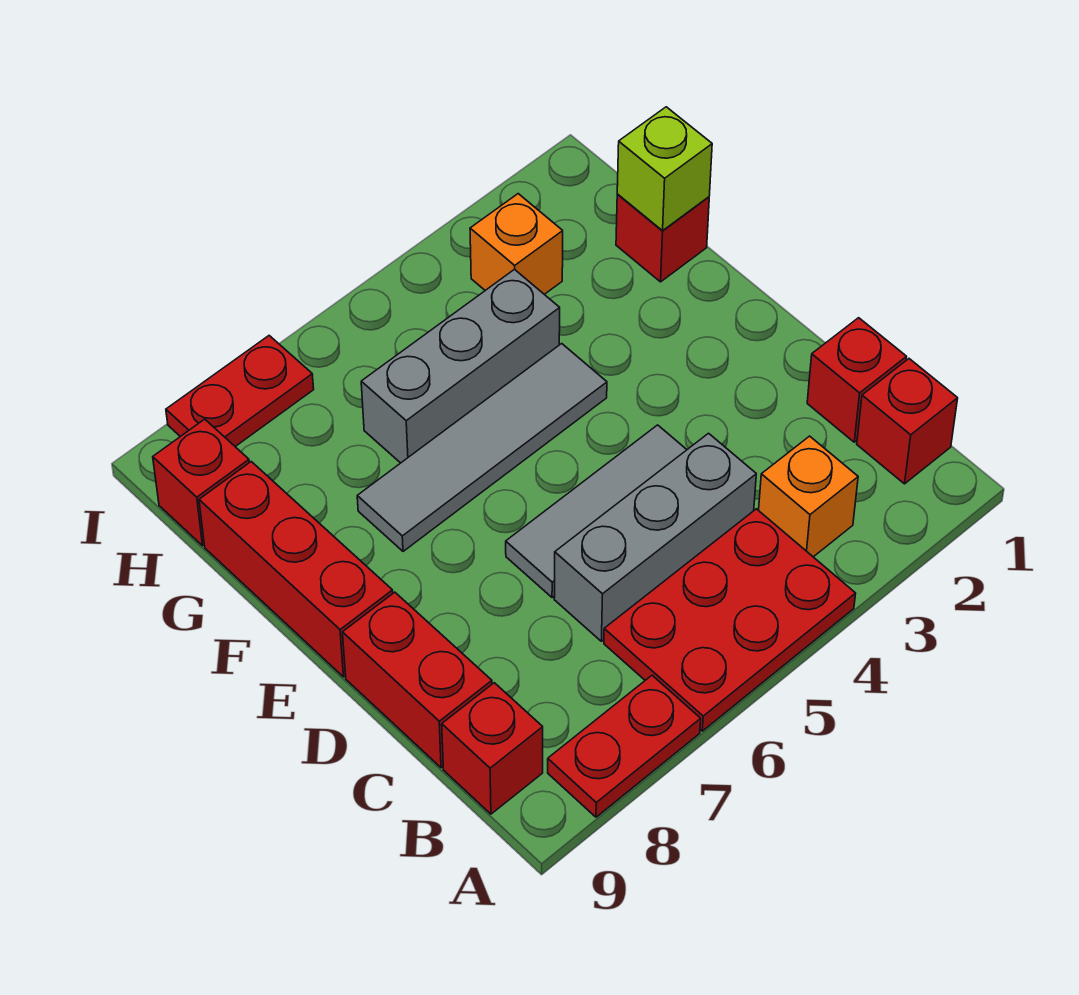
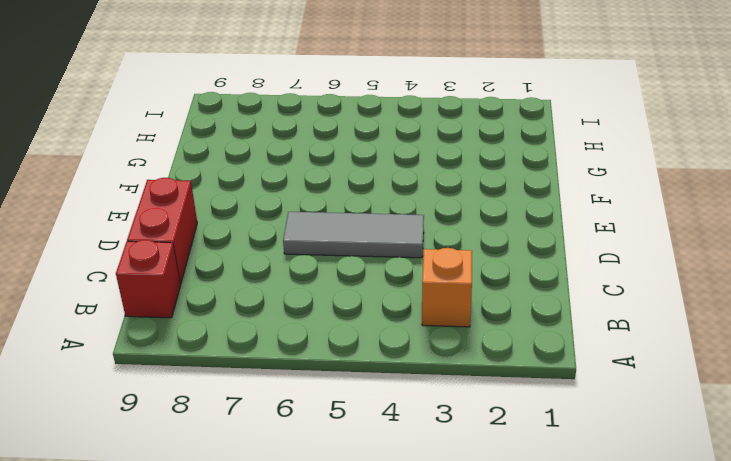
none -> red 2x3 plate [604,509,856,731]
none -> red 1x2 plate [548,675,701,817]
none -> red 1x1 brick [857,359,958,484]

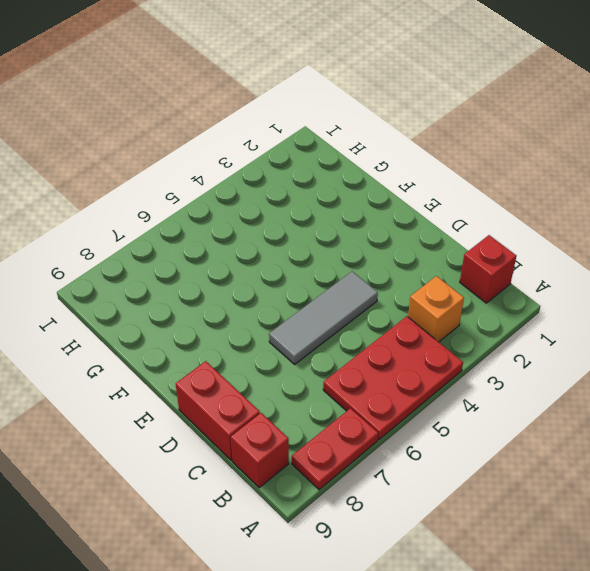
none -> red 1x1 brick [807,318,906,442]
none -> grey 1x3 brick [554,433,756,641]
none -> red 1x3 brick [199,462,393,677]

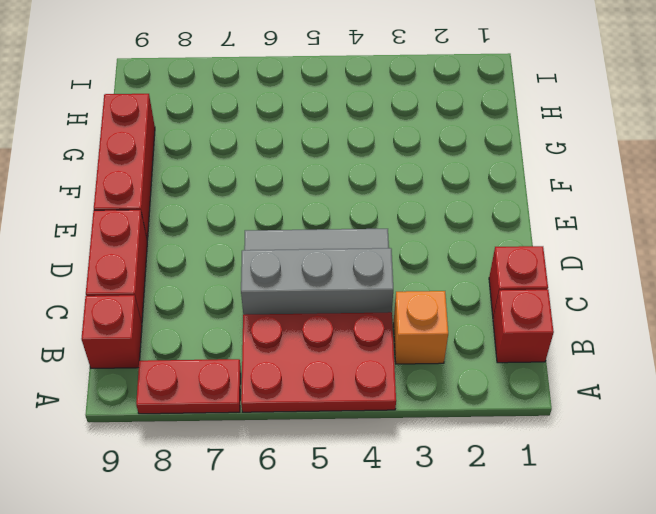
none -> grey 1x4 tile [357,344,607,551]
none -> red 1x1 brick [616,194,709,282]
none -> grey 1x3 brick [361,269,560,463]

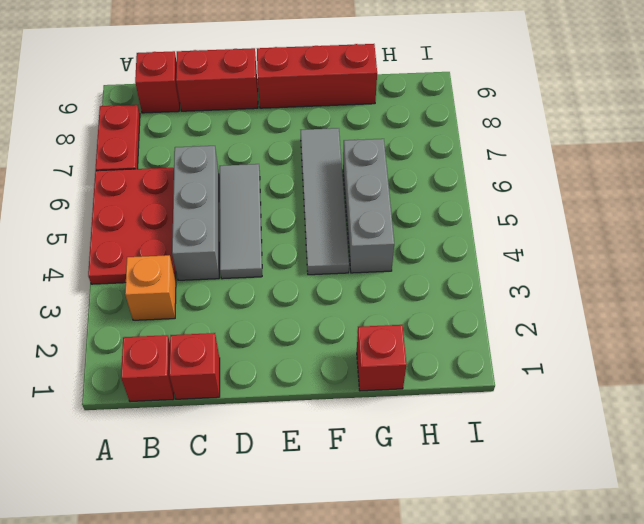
none -> orange 1x1 brick [470,194,563,294]
none -> red 1x1 brick [153,419,249,546]
none -> red 1x2 plate [166,336,314,447]

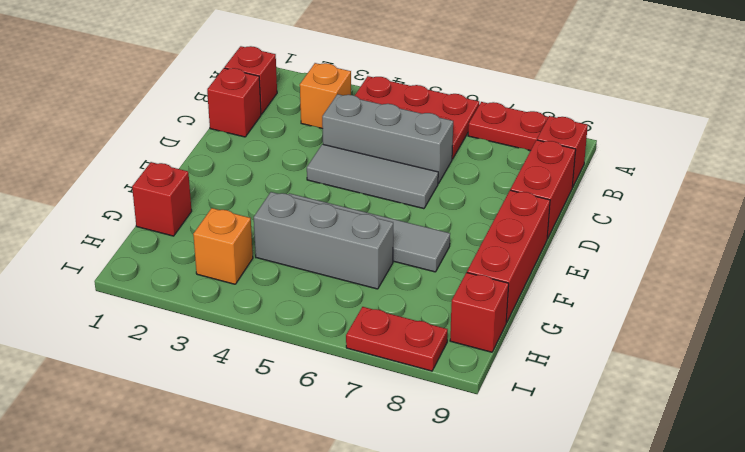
none -> lime 1x1 brick [617,107,712,231]

